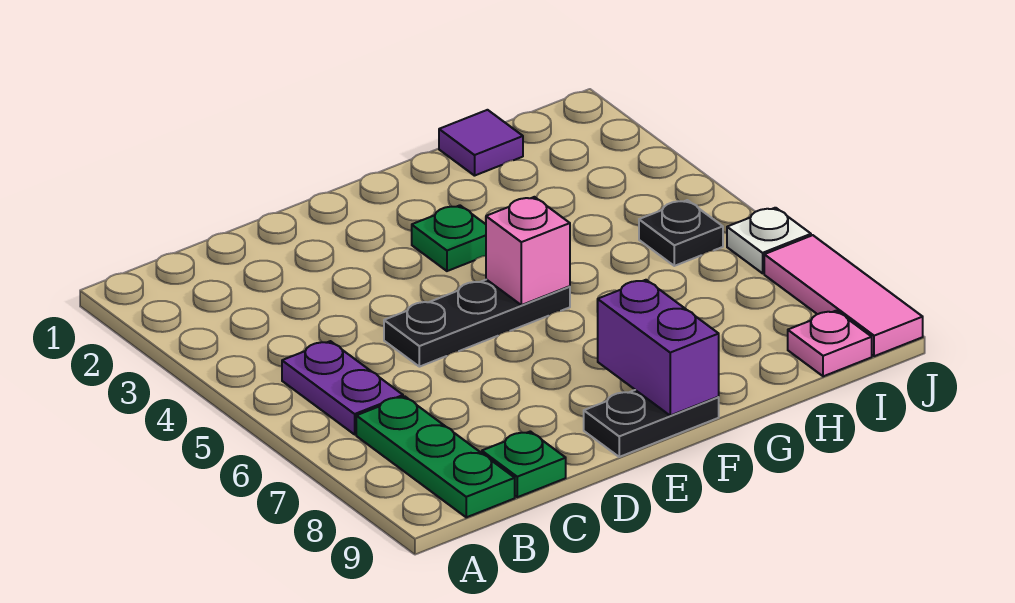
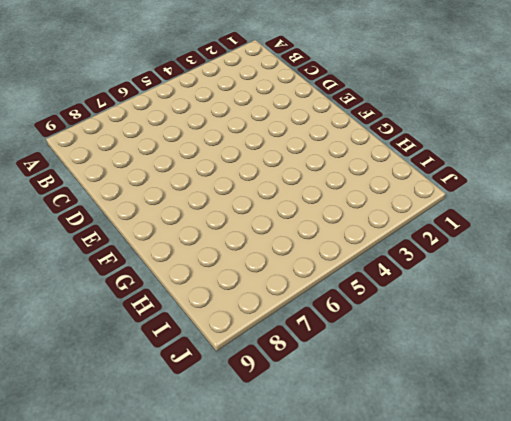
none -> purple 1x2 plate [282,341,403,434]
none -> green 1x3 plate [356,396,515,517]
none -> green 1x1 plate [482,431,566,497]

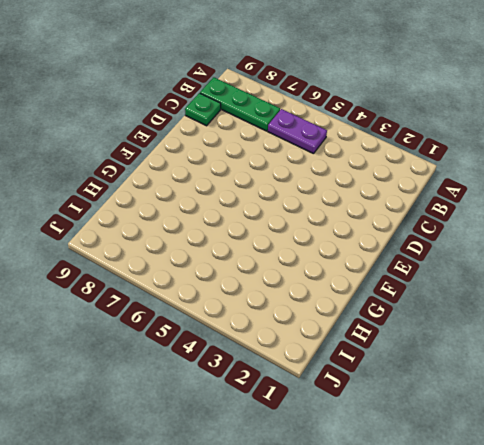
none -> black 1x3 plate [384,279,570,367]
none -> black 1x2 plate [584,390,719,457]
none -> green 1x1 plate [412,205,486,271]

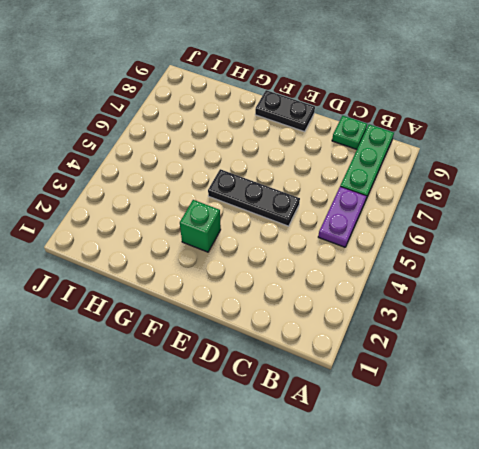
green 1x1 brick [180,200,221,252] -> green 1x1 plate [412,205,486,271]
none -> purple 1x1 tile [439,110,523,176]
none -> black 1x1 plate [639,200,723,266]
none -> pink 1x1 plate [788,311,872,376]

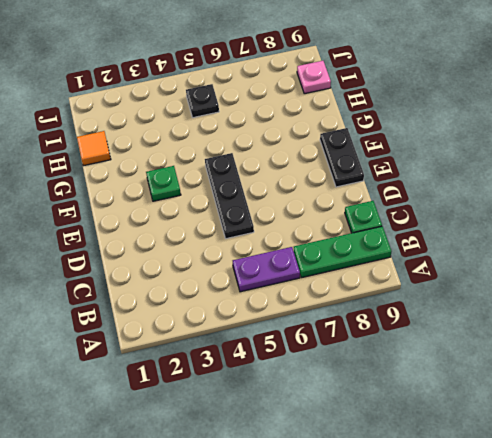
orange 1x1 tile [77,131,111,166] -> purple 1x1 tile [439,110,523,176]
none -> white 1x1 plate [727,208,811,273]
none -> pink 1x3 tile [764,235,923,356]
none -> pink 1x1 brick [486,197,570,305]

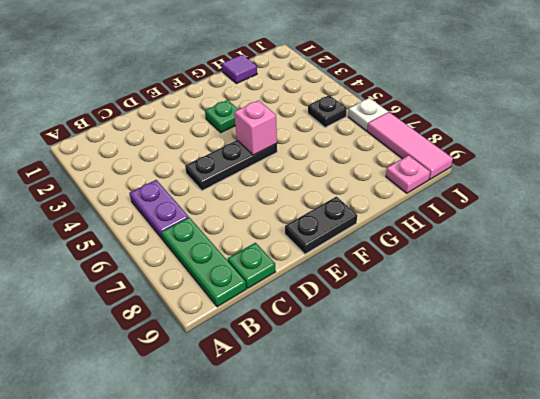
none -> purple 1x2 brick [597,280,719,416]

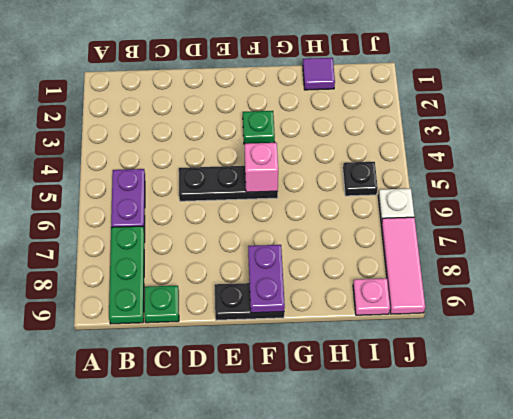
purple 1x2 plate [248,245,285,313] -> purple 1x2 brick [597,280,719,416]

